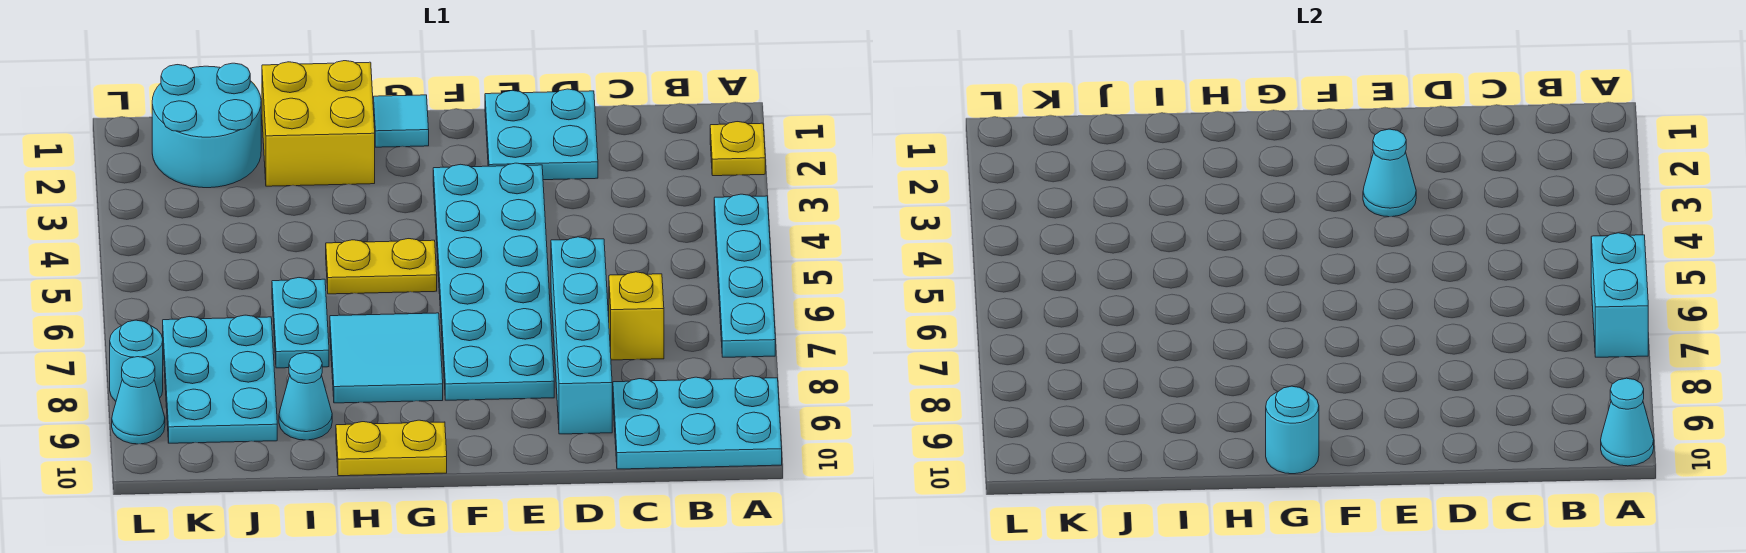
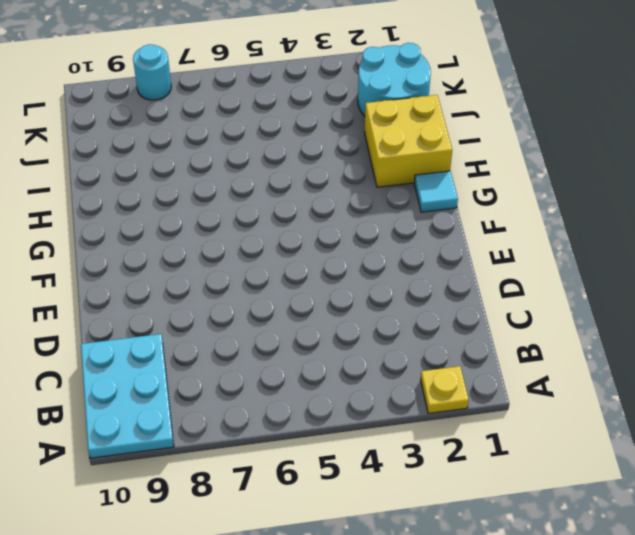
none -> cyan 1x4 plate [714,194,775,357]
none -> yellow 1x1 brick [609,272,664,360]
none -> cyan 2x2 plate [485,89,598,180]

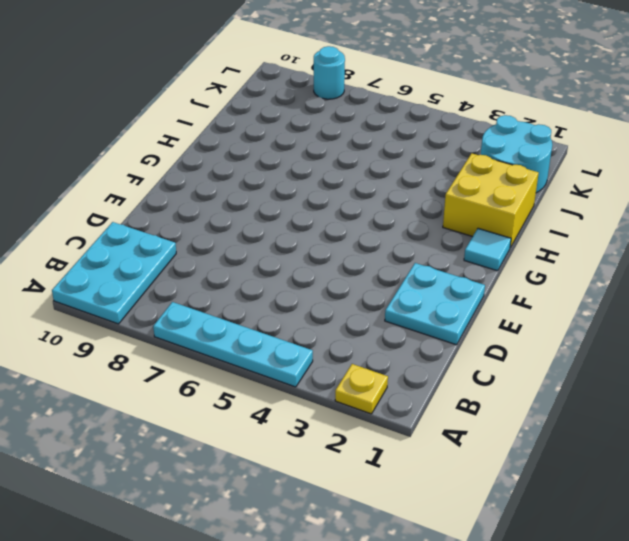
none -> yellow 1x1 brick [609,272,664,360]
none -> cyan 1x4 brick [551,237,612,434]
none -> cyan 2x6 plate [433,163,554,400]

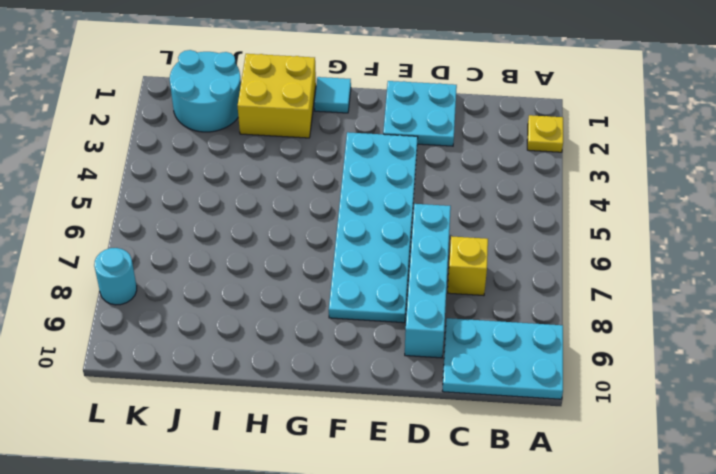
none -> cyan 1x4 plate [714,194,775,357]
none -> yellow 1x2 plate [326,239,437,294]
none -> cyan 2x2 tile [330,313,443,403]

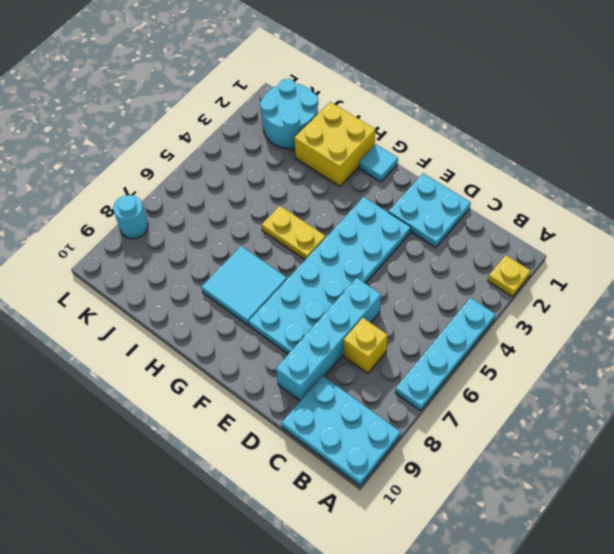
none -> yellow 1x2 plate [336,420,447,476]
none -> cyan 1x2 plate [272,278,329,368]
none -> cyan 1x1 cone [279,353,332,440]

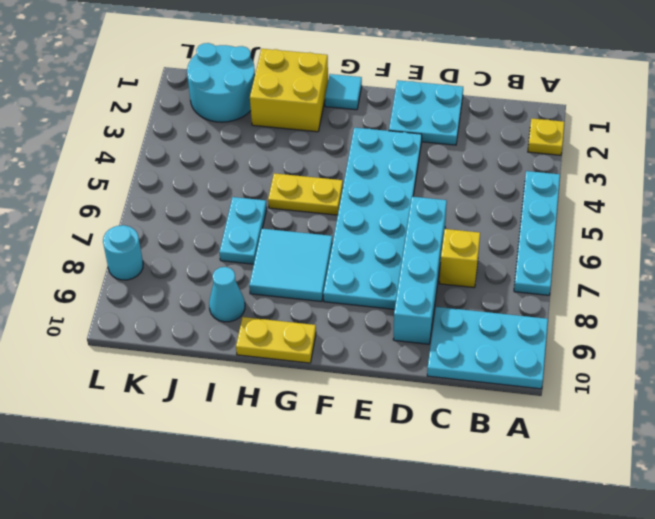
none -> cyan 2x3 plate [163,315,277,443]
none -> cyan 1x1 cone [112,357,165,444]
none -> cyan 1x2 brick [1591,233,1648,357]

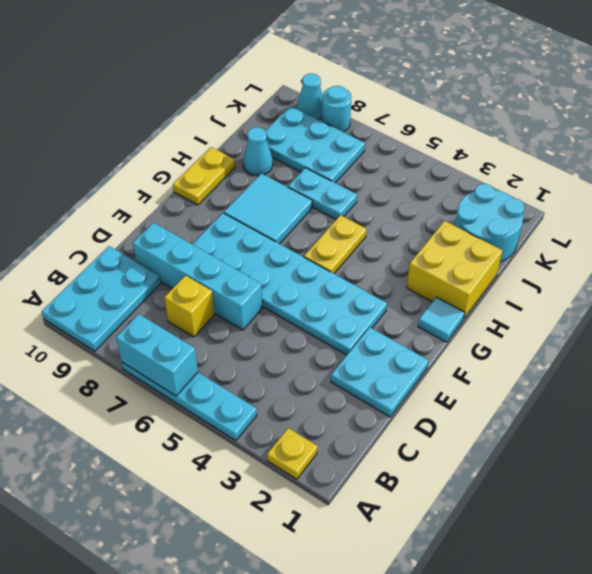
none -> cyan 1x1 cone [1601,378,1654,466]
none -> cyan 1x1 cone [1363,129,1416,217]
none -> cyan 1x1 round brick [1266,386,1319,474]

